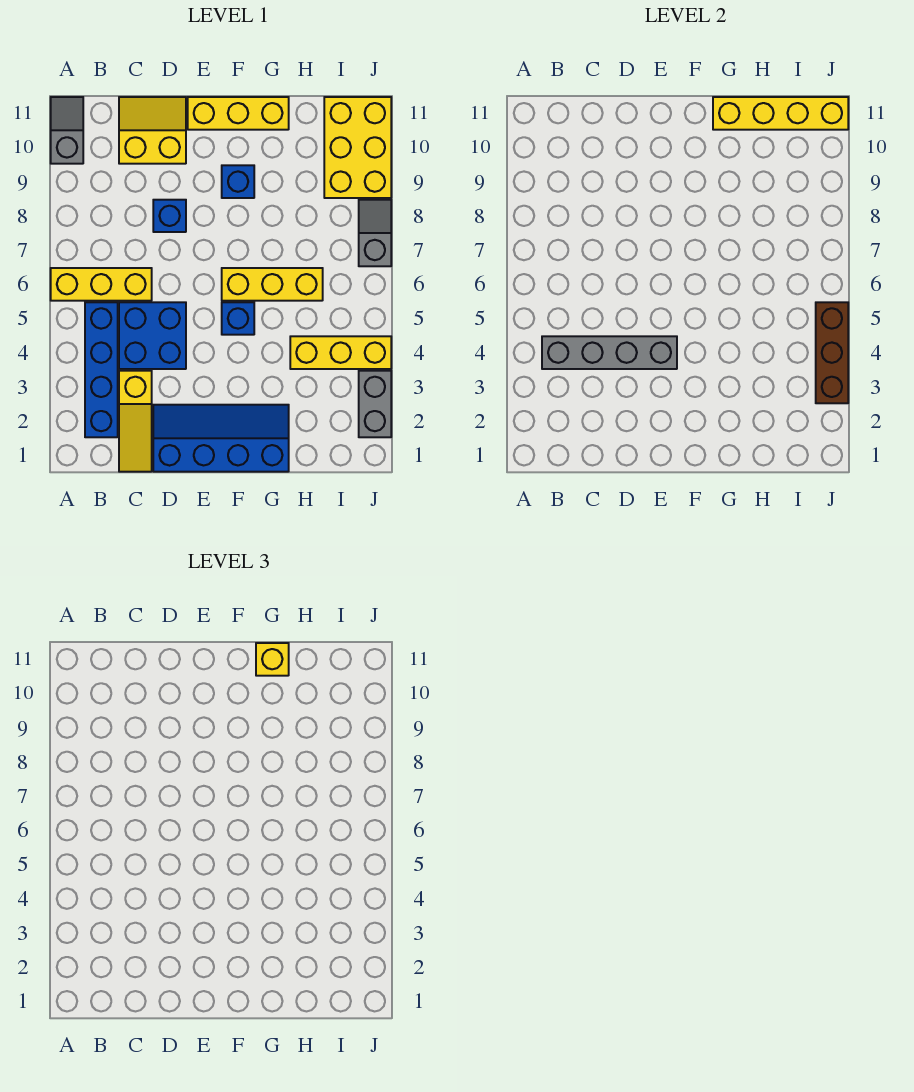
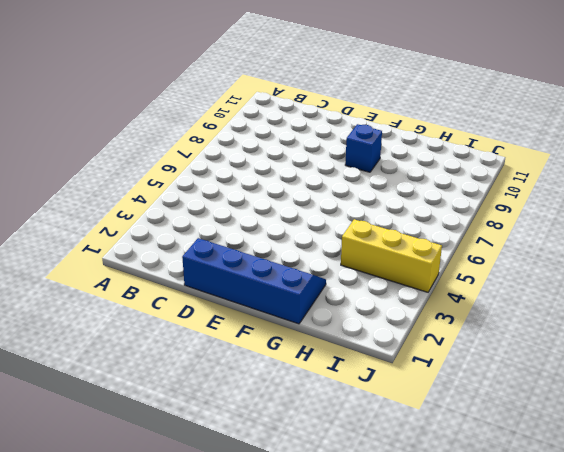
none -> yellow 1x3 brick [51,268,152,301]
none -> grey 1x2 slope [51,97,83,164]
none -> blue 1x4 brick [85,302,118,437]

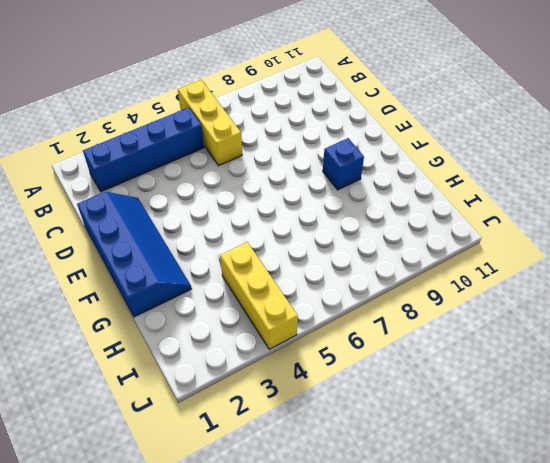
none -> grey 1x2 slope [51,97,83,164]
none -> yellow 1x3 slope [119,371,152,472]
none -> blue 2x2 brick [119,302,186,369]

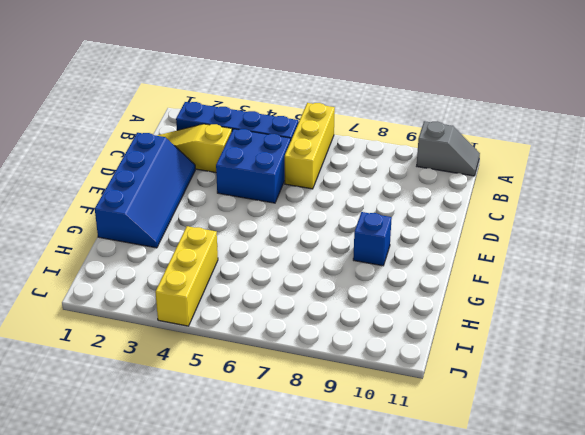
none -> yellow 2x2 slope [119,97,186,164]
none -> blue 1x1 brick [153,200,186,232]
none -> yellow 1x3 brick [188,97,289,130]

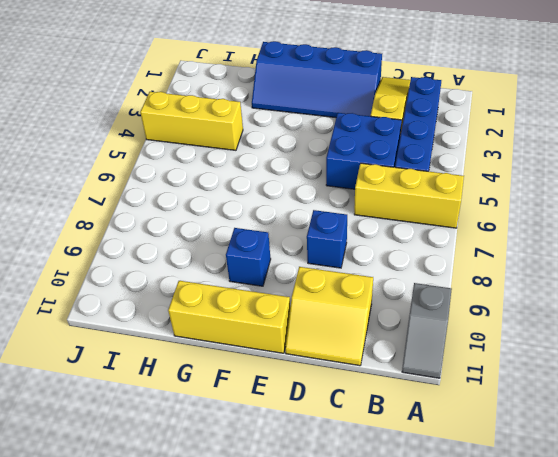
none -> blue 1x1 brick [222,302,254,335]
none -> yellow 1x3 brick [222,268,323,301]
none -> yellow 2x3 brick [324,97,391,198]

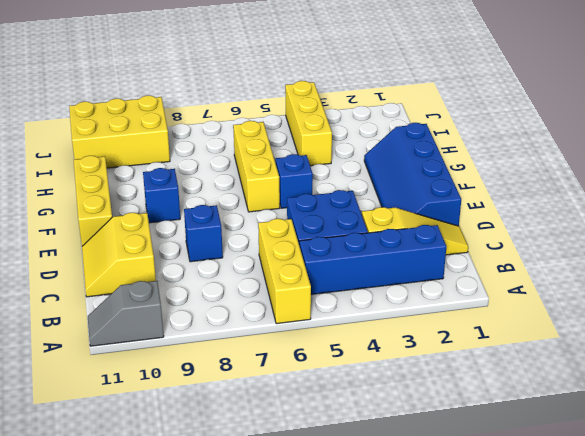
none -> grey 1x2 brick [359,371,391,437]
none -> grey 1x2 slope [359,200,391,266]
none -> grey 1x4 brick [542,336,677,369]

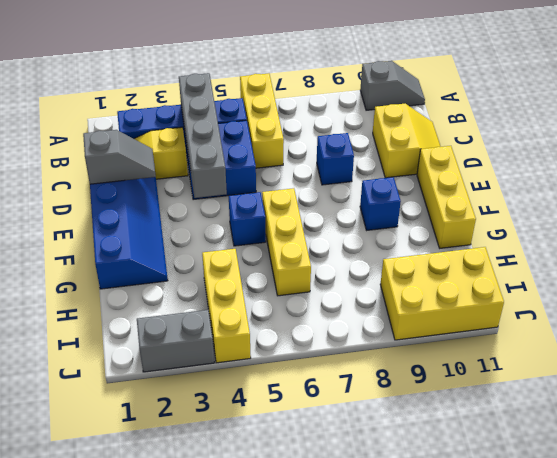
grey 1x2 slope [83,130,156,184] -> grey 1x2 slope moved to [359,200,391,266]
none -> yellow 1x4 brick [713,97,848,130]
none -> brown 1x3 brick [816,302,848,403]
none -> yellow 1x1 brick [256,643,289,676]

